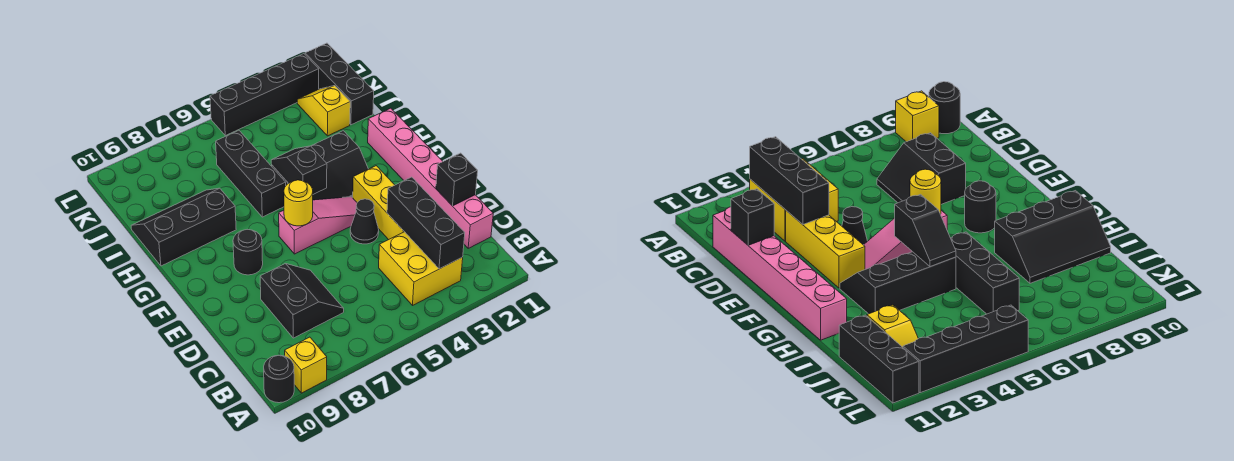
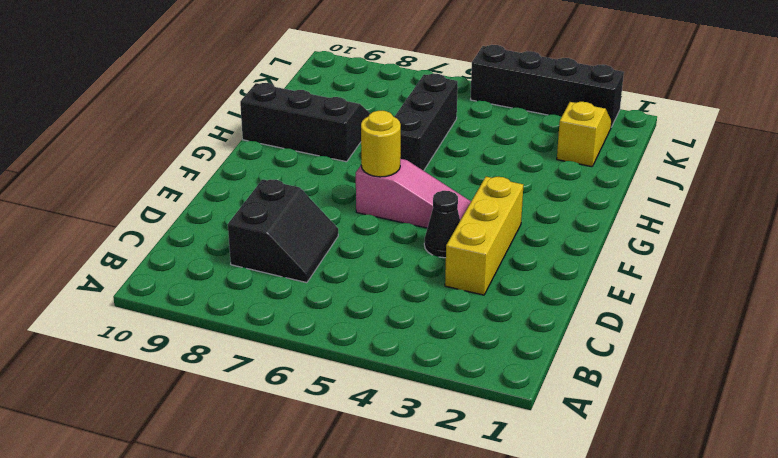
none -> yellow 1x1 brick [285,337,327,393]
none -> black 1x1 round brick [264,355,294,403]
none -> yellow 2x2 brick [379,232,463,305]

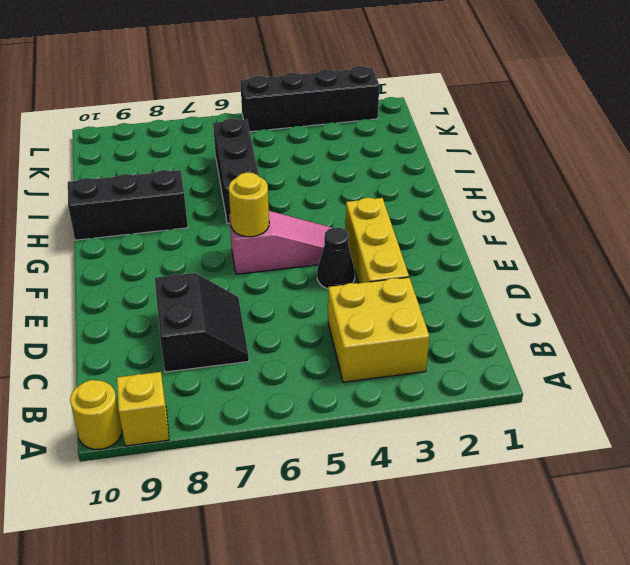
yellow 1x1 round brick [70,380,122,449] -> black 1x1 round brick [264,355,294,403]
none -> pink 1x6 brick [368,108,493,248]
none -> black 1x1 round brick [233,229,263,275]
none -> black 2x3 slope [272,131,368,200]

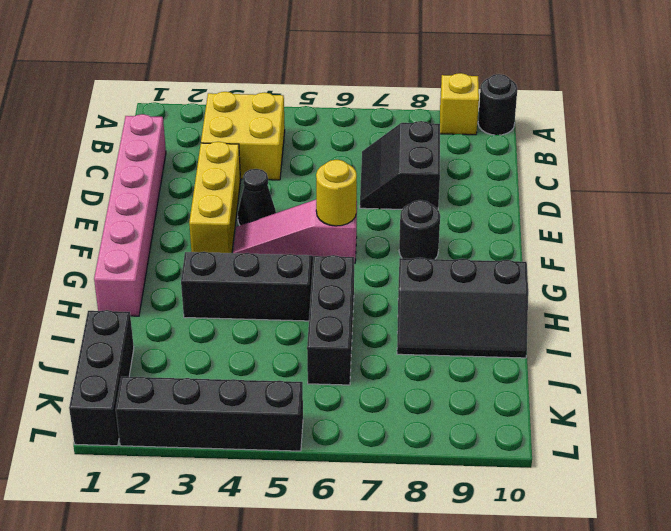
none -> yellow 1x2 slope [297,86,350,136]
none -> black 1x3 brick [387,177,465,269]
none -> black 1x1 brick [436,153,478,206]

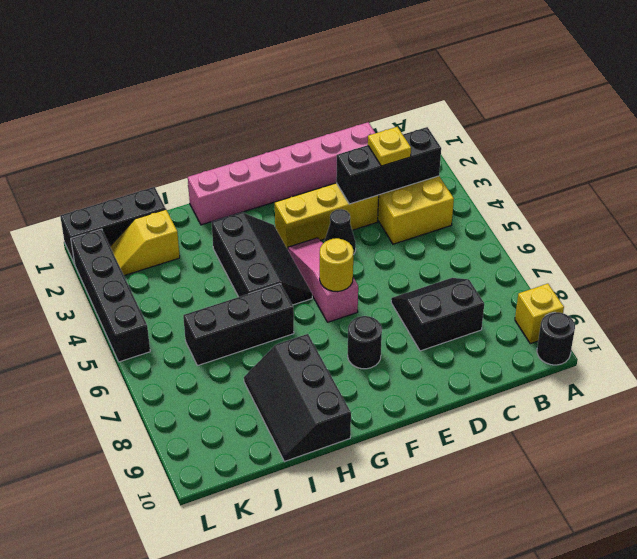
yellow 1x1 plate [368,127,411,166] -> none
none -> black 1x1 brick [436,153,478,206]
none -> black 1x2 slope [271,146,327,194]

